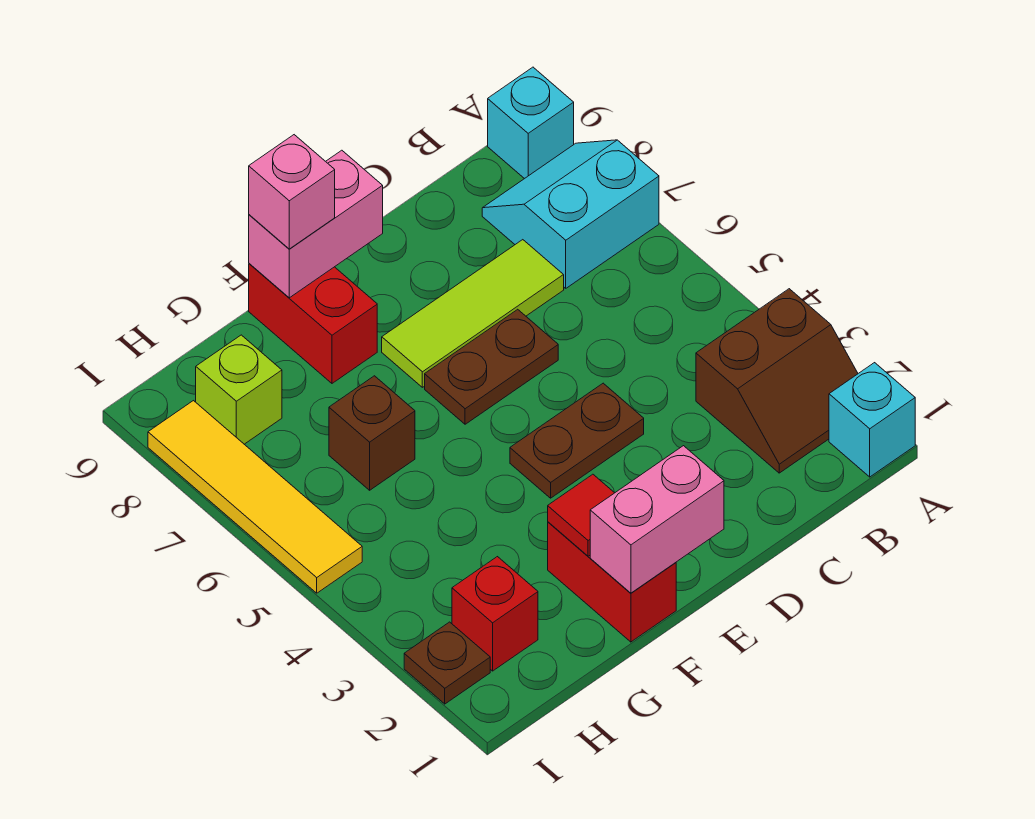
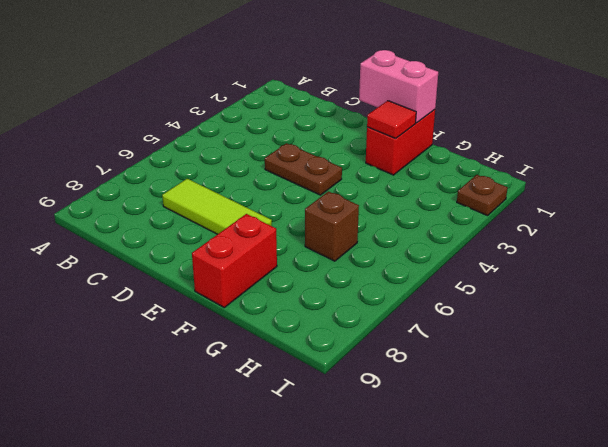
none -> cyan 1x1 brick [829,363,915,477]
none -> brown 2x2 slope [696,289,858,473]
none -> cyan 2x2 slope [482,140,659,288]

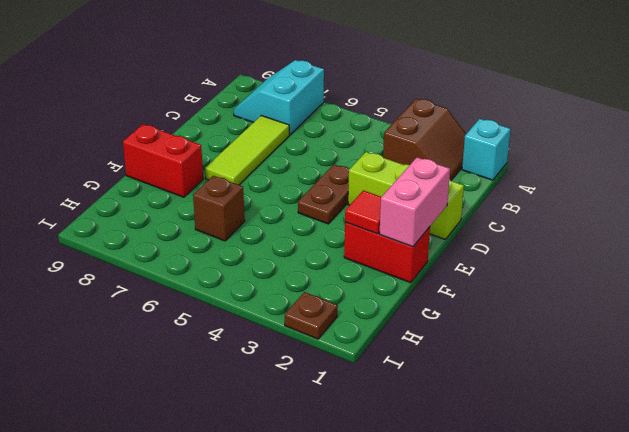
lime 1x3 brick [348,152,464,239] -> none
none -> cyan 1x1 brick [488,67,574,179]
none -> brown 1x2 plate [425,309,558,424]
none -> red 1x1 brick [452,557,538,671]

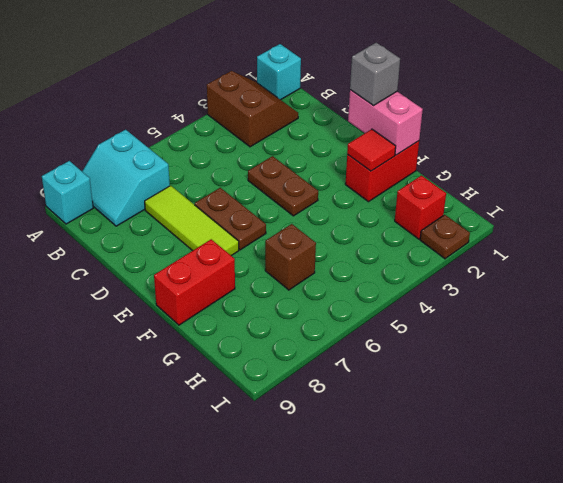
grey 1x1 brick [350,43,400,106] -> none
none -> lime 1x1 brick [196,335,282,444]
none -> yellow 1x4 tile [148,401,362,593]
none -> pink 1x2 brick [249,150,383,298]

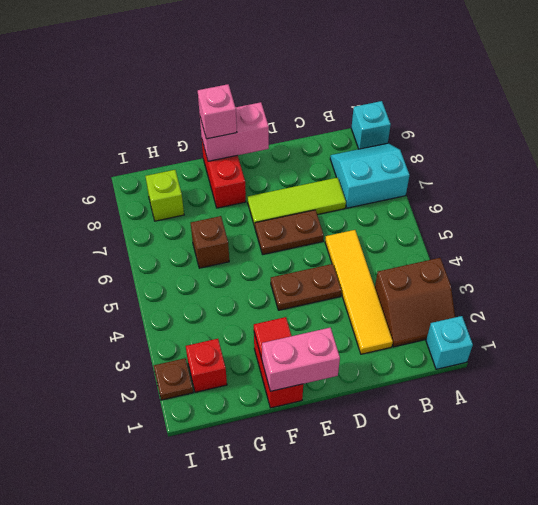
yellow 1x4 tile [325,230,393,354] -> yellow 1x4 tile moved to [148,401,362,593]

